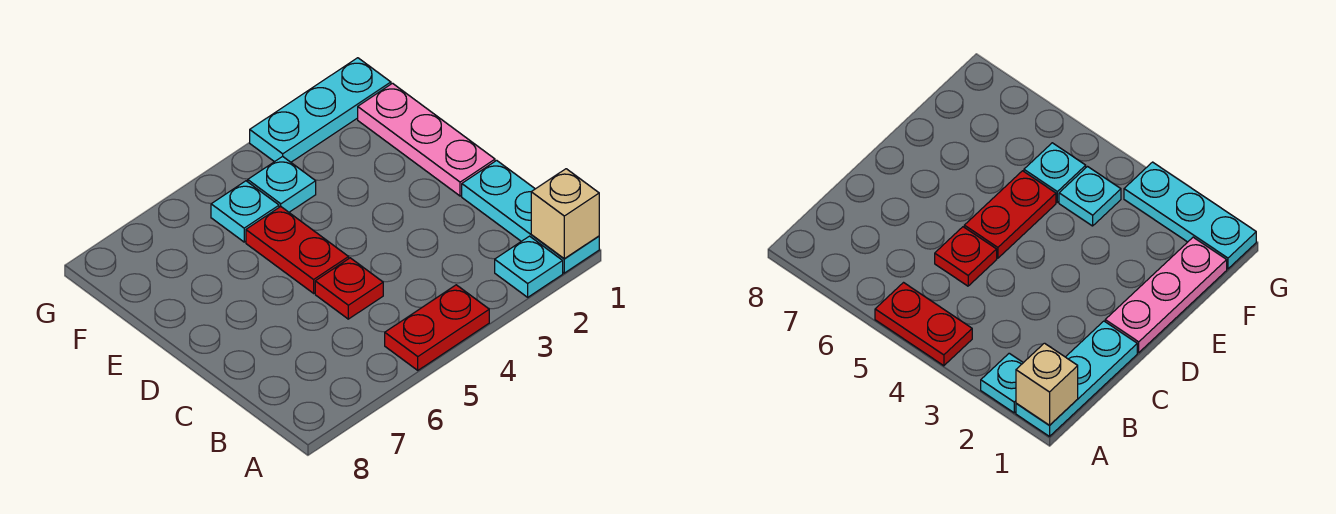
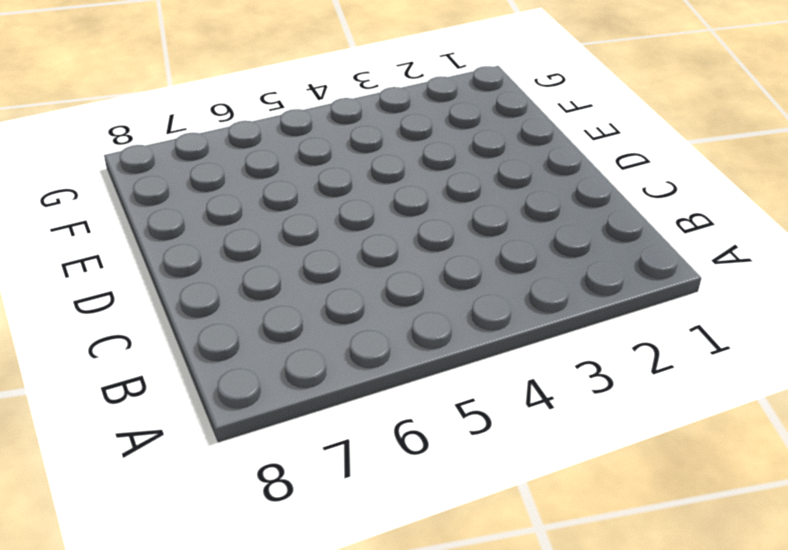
none -> cyan 1x3 plate [462,160,599,273]
none -> cyan 1x1 plate [495,236,563,297]

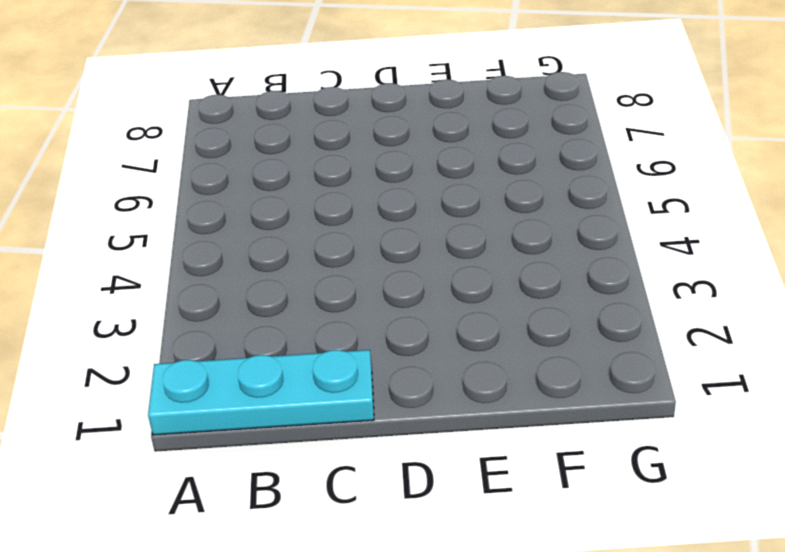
none -> cyan 1x1 plate [495,236,563,297]
none -> red 1x2 plate [385,285,489,370]

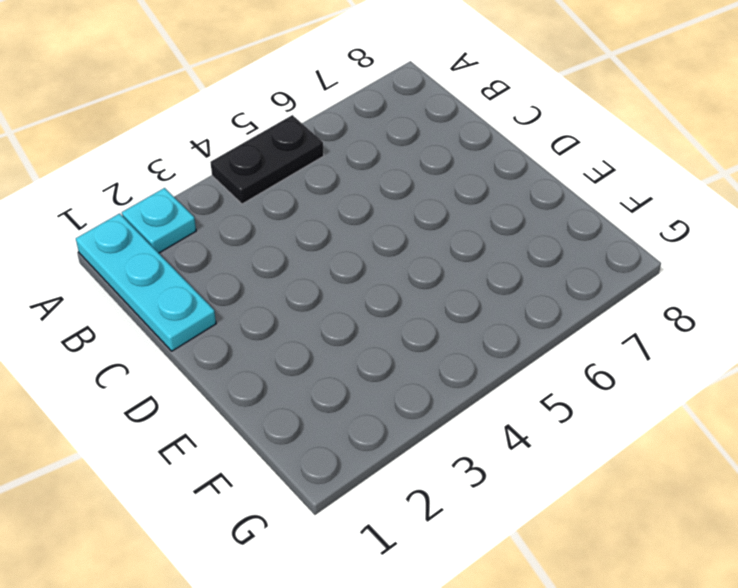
black 1x2 plate [210,115,324,204] -> red 1x2 plate [385,285,489,370]
none -> red 1x1 plate [315,258,383,319]
none -> pink 1x3 plate [358,83,495,196]

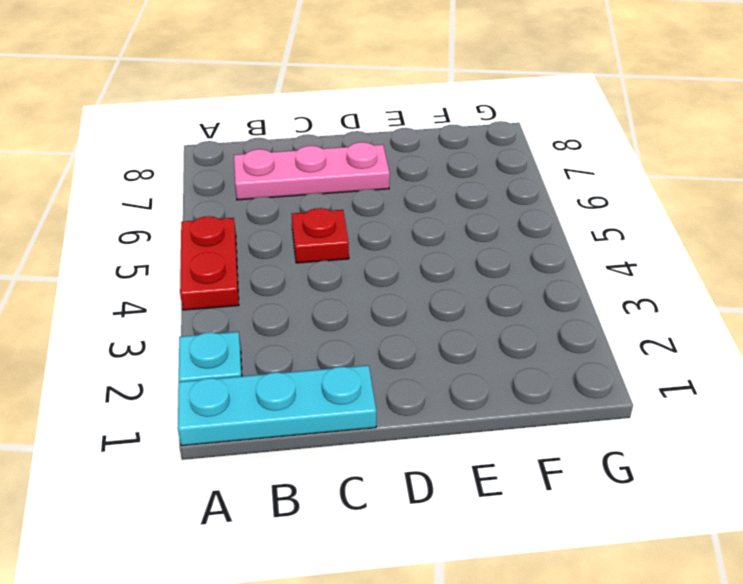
pink 1x3 plate [234,142,390,200] -> pink 1x3 plate moved to [358,83,495,196]
none -> red 1x2 plate [246,207,349,293]
none -> cyan 1x1 plate [248,156,316,212]

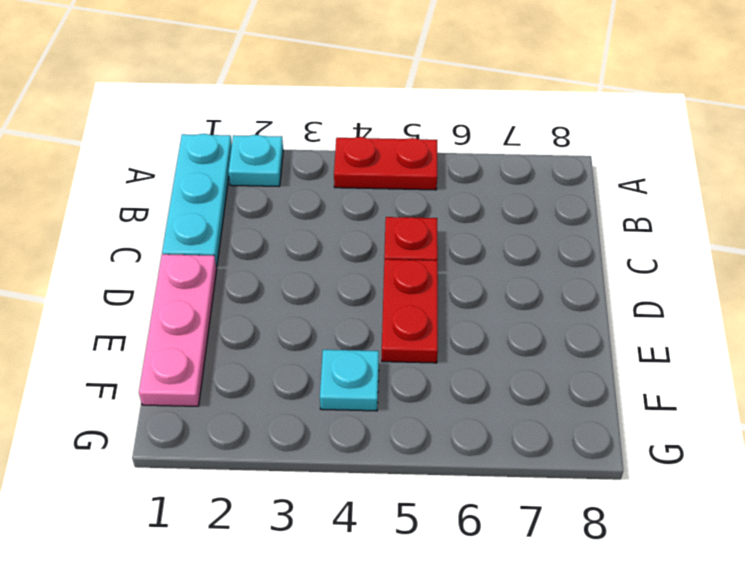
none -> cyan 1x1 plate [211,181,279,242]
none -> cyan 1x3 plate [250,58,391,162]

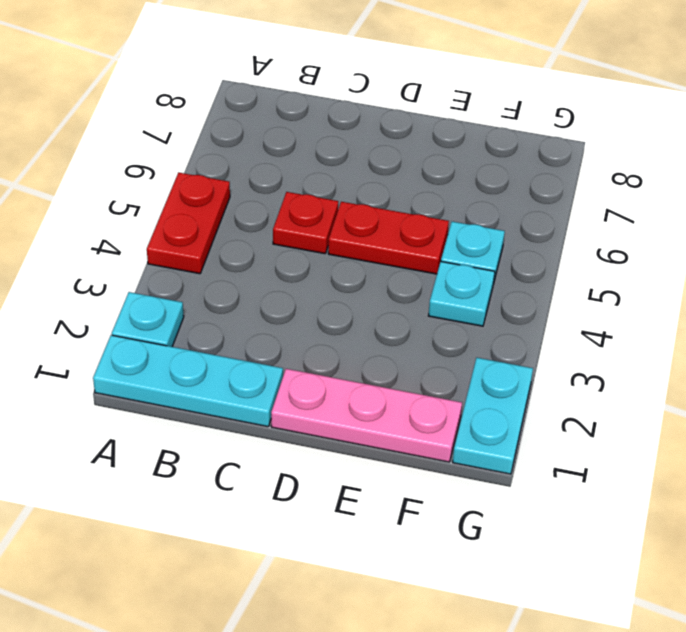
cyan 1x2 plate [453,358,533,474] -> cyan 1x3 plate [250,58,391,162]
none -> tan 1x1 brick [531,169,599,259]

